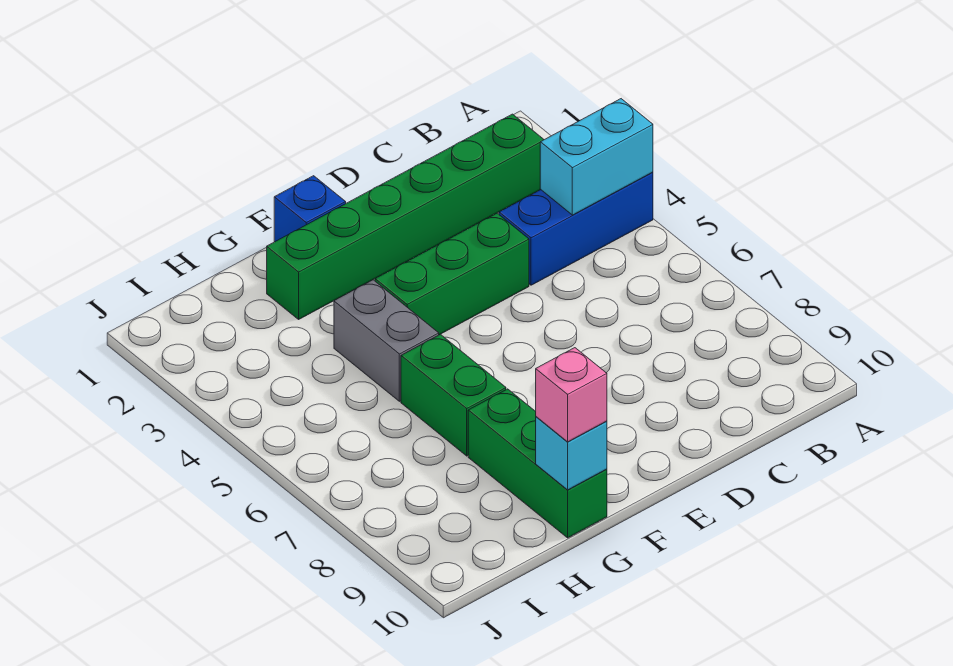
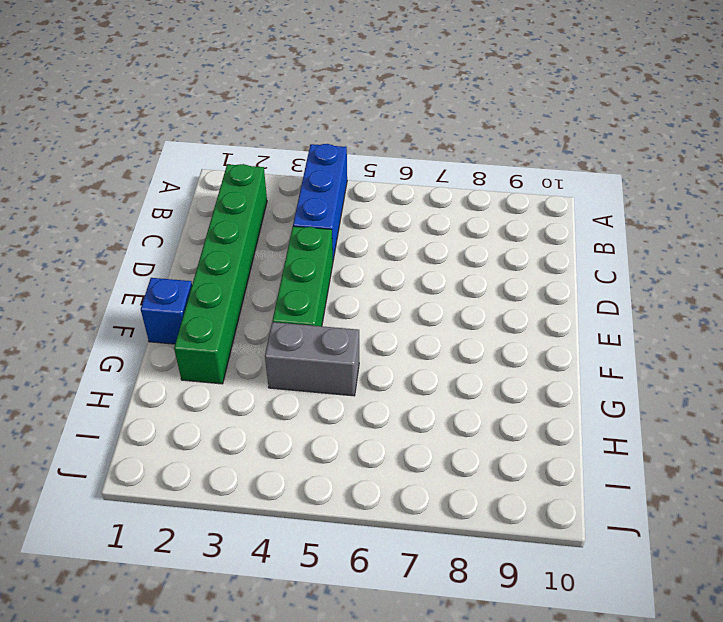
none -> green 1x2 brick [401,334,506,456]
none -> green 1x3 brick [468,389,607,538]

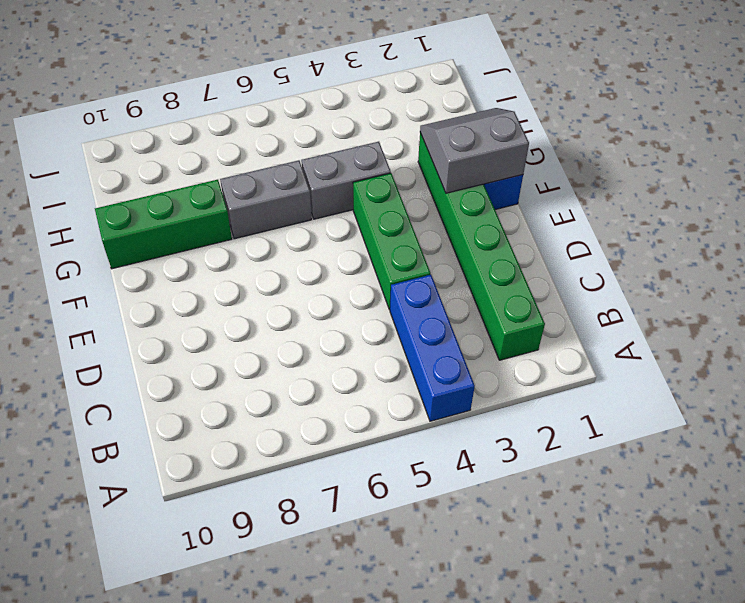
grey 2x2 slope [420,108,529,193] -> none
grey 1x2 brick [220,160,312,239] -> green 1x2 brick [401,334,506,456]
none -> cyan 1x2 brick [540,99,653,215]
none -> cyan 1x1 brick [536,417,607,490]

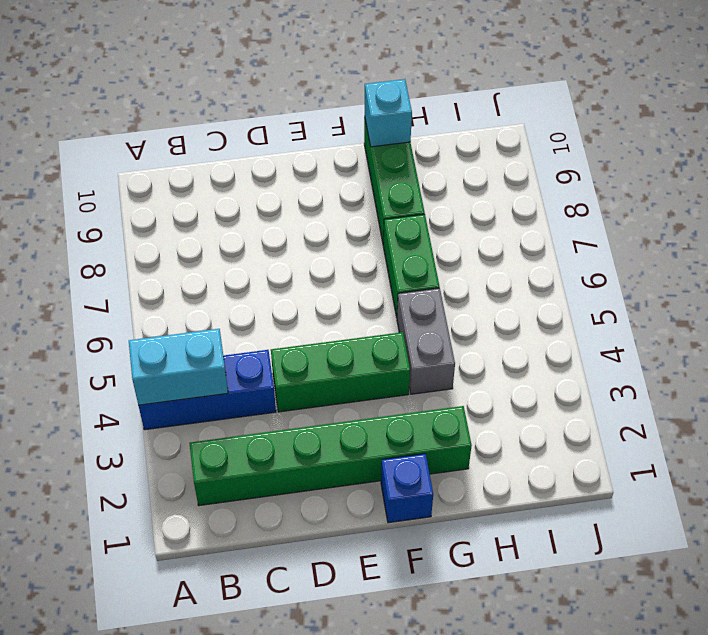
none -> pink 1x1 brick [536,348,607,442]

